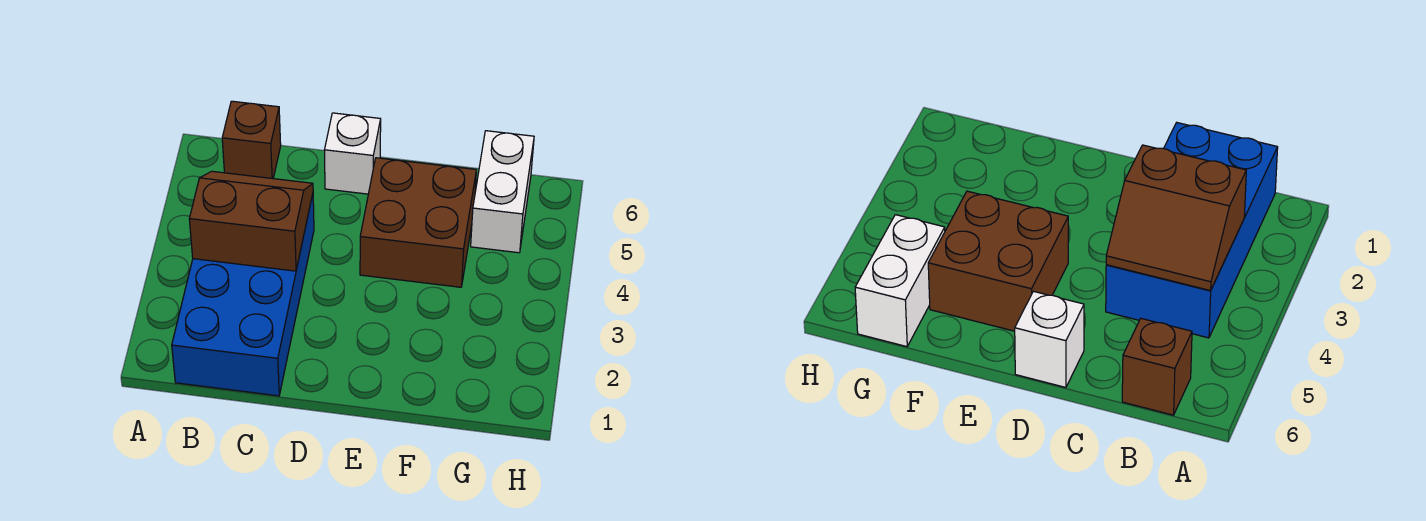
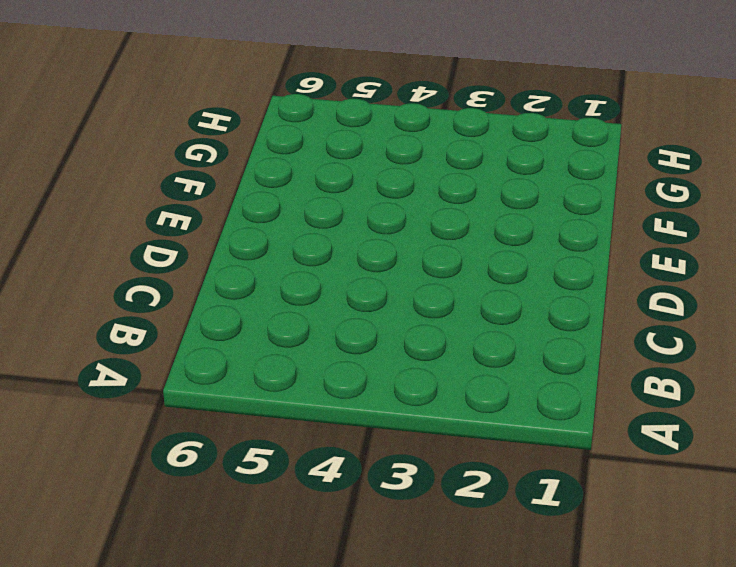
none -> blue 2x4 brick [172,194,314,396]
none -> brown 1x1 brick [222,101,281,179]

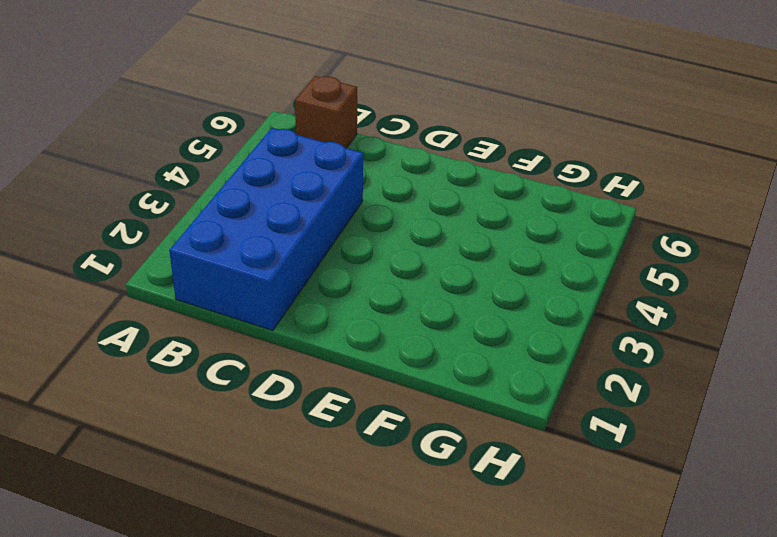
none -> white 1x1 brick [324,113,381,194]
none -> brown 2x2 brick [360,158,476,287]

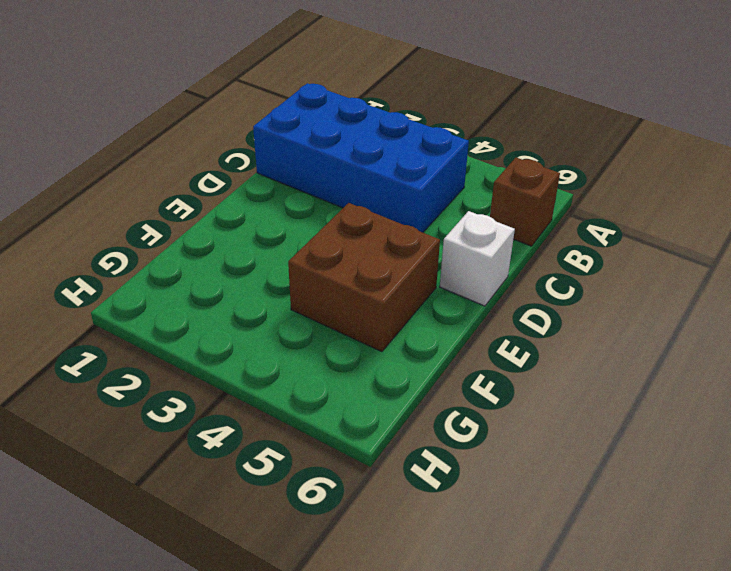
none -> white 1x2 brick [471,131,534,253]
none -> brown 2x2 slope [189,171,313,271]

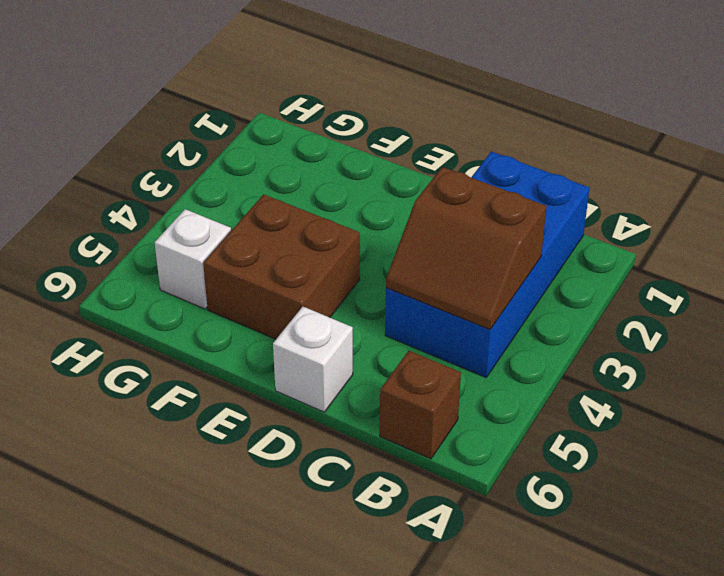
white 1x1 brick [155,209,231,309] -> white 1x2 brick [471,131,534,253]

